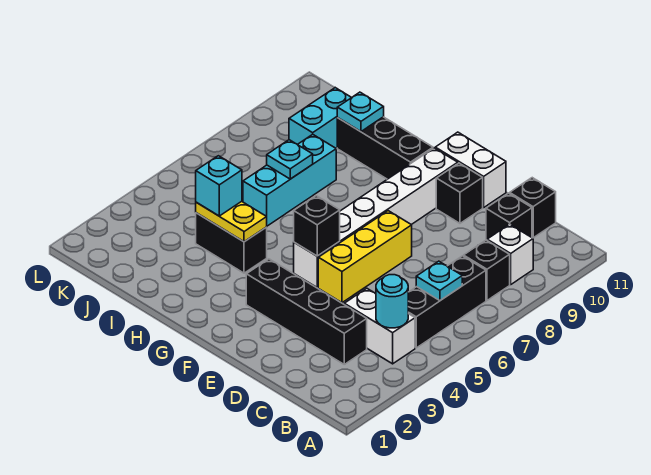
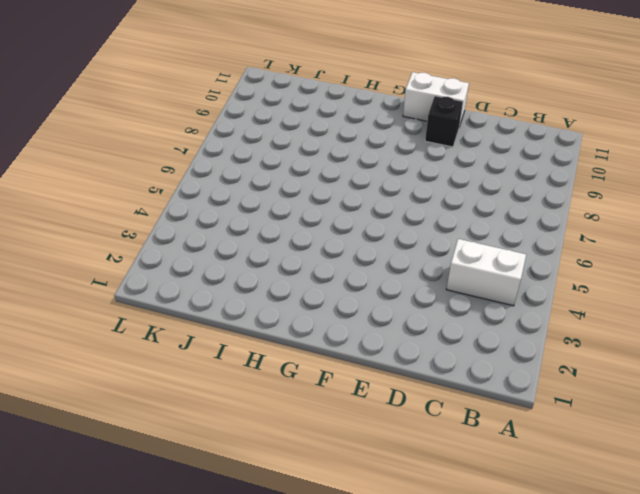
none -> black 1x3 brick [408,256,486,348]
none -> black 1x1 brick [464,240,510,300]
none -> white 1x1 brick [487,224,533,284]

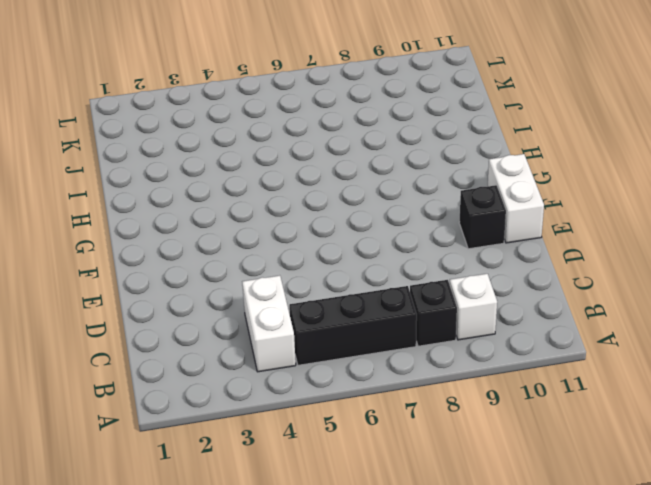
none -> black 1x4 brick [246,259,367,364]
none -> black 1x1 brick [486,193,532,240]
none -> black 1x1 brick [510,178,556,238]

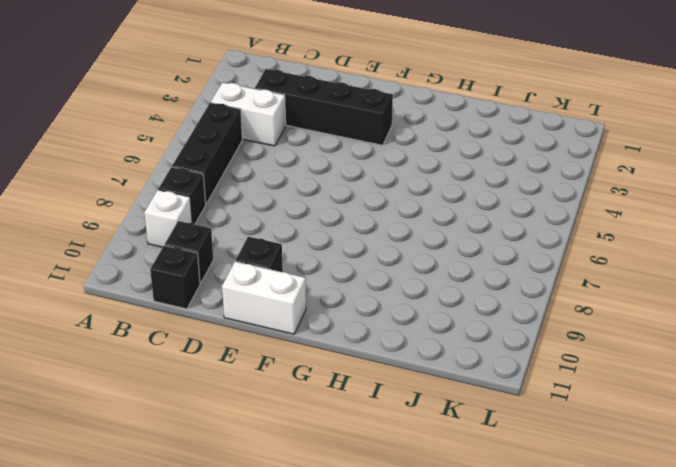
none -> yellow 1x3 brick [318,211,412,303]
none -> white 1x6 brick [294,148,458,287]
none -> black 1x3 brick [337,117,433,179]

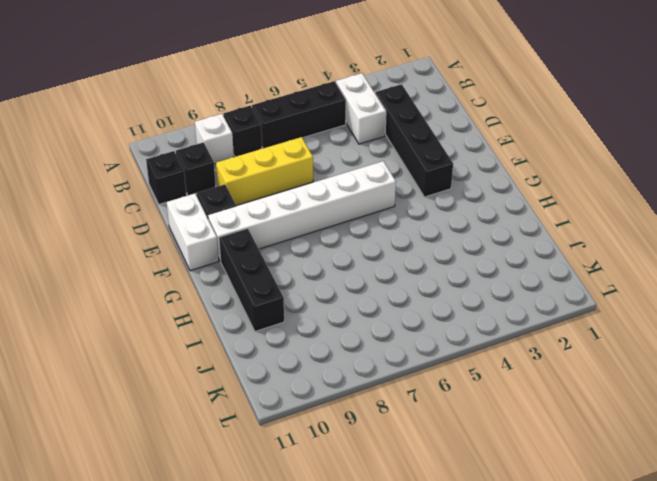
yellow 1x3 brick [216,137,313,205] -> yellow 1x3 brick moved to [318,211,412,303]
none -> black 1x2 brick [196,213,267,273]
none -> cyan 1x3 brick [243,134,336,226]
none -> cyan 1x2 brick [289,88,351,148]

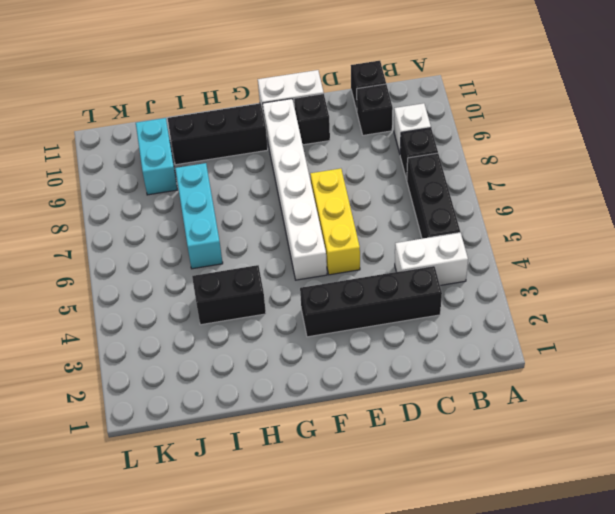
none -> cyan 1x1 round brick [376,275,408,328]
none -> cyan 1x1 plate [416,261,462,301]
none -> black 1x1 brick [294,196,340,256]

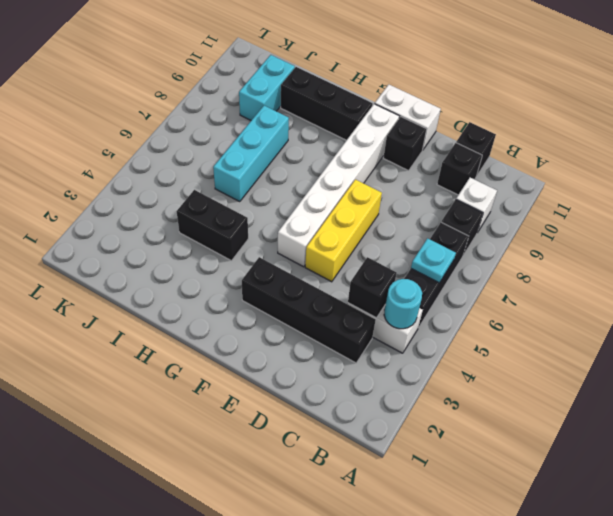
black 1x1 brick [348,257,397,318] -> black 1x1 brick moved to [294,196,340,256]
none -> yellow 1x2 plate [196,201,267,242]
none -> cyan 1x1 plate [267,140,313,179]
none -> cyan 1x1 plate [337,92,384,132]

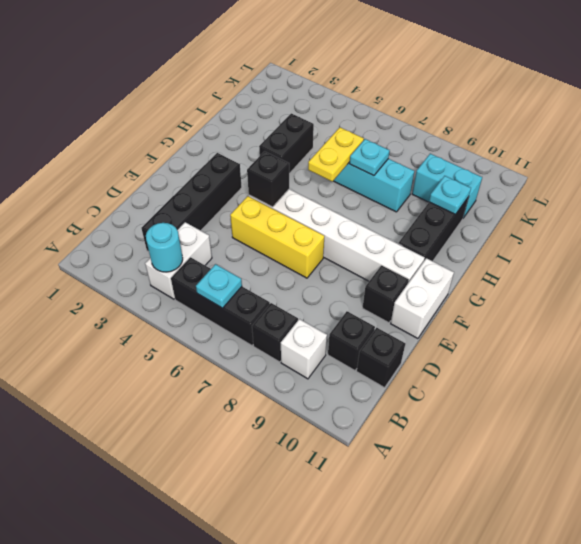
yellow 1x2 plate [308,127,364,181] -> yellow 1x2 plate moved to [196,201,267,242]
none -> cyan 1x1 brick [196,156,242,216]

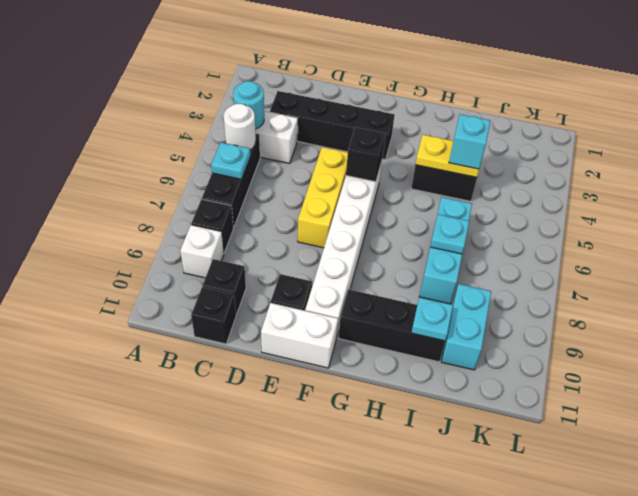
white 1x1 round brick [224,104,256,150] -> none

